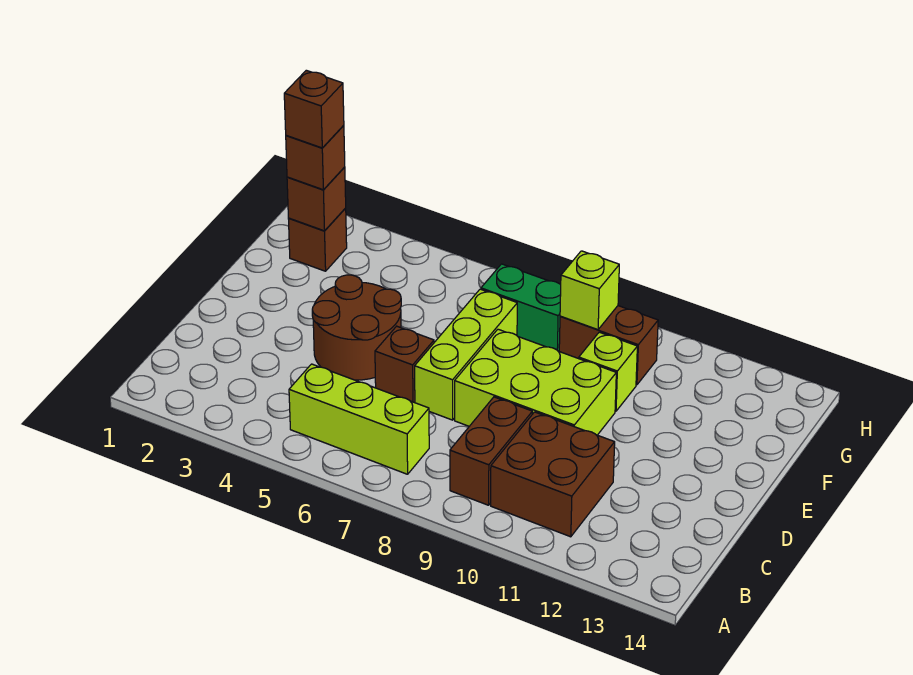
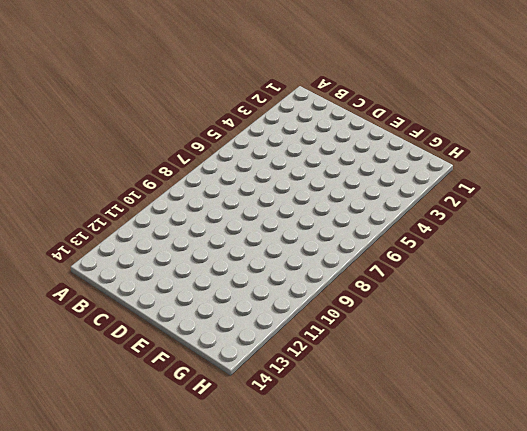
none -> lime 1x3 brick [289,364,429,474]
none -> brown 1x2 brick [450,397,532,505]
none -> brown 2x2 brick [491,412,615,537]

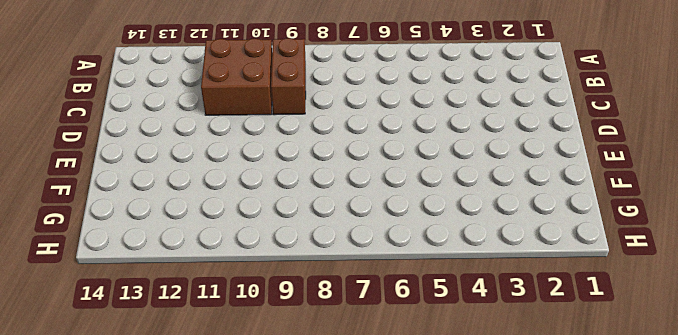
none -> lime 1x3 brick [289,364,429,474]
none -> brown 2x2 round brick [312,275,401,380]
none -> brown 1x1 brick [375,326,434,403]

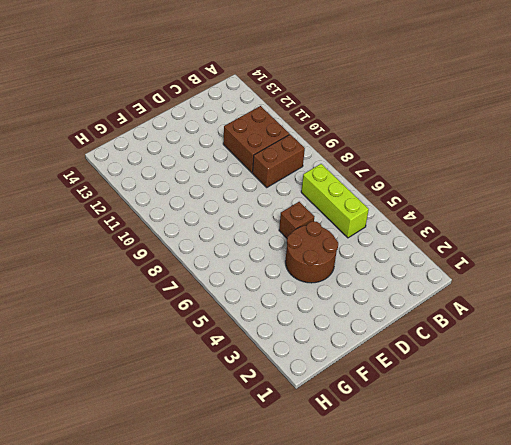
none -> lime 1x3 brick [415,289,517,420]
none -> lime 2x3 brick [455,329,616,435]
none -> lime 1x1 brick [579,332,637,411]

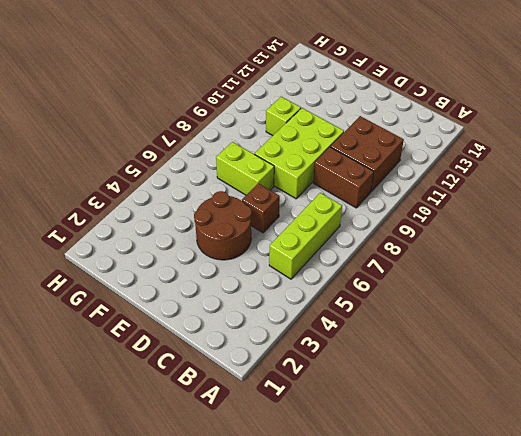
lime 1x2 brick [216,142,274,195] -> lime 1x3 brick [415,289,517,420]
none -> brown 1x1 brick [289,208,347,271]
none -> green 1x2 brick [481,264,561,351]
none -> brown 1x2 brick [559,306,658,385]

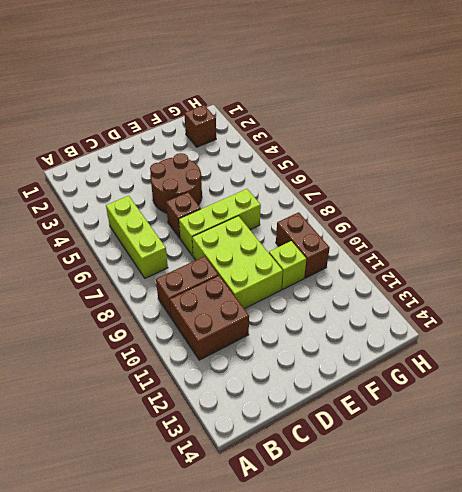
none -> green 1x2 brick [481,264,561,351]
none -> brown 1x1 brick [287,167,346,231]
none -> lime 1x1 brick [560,251,619,330]

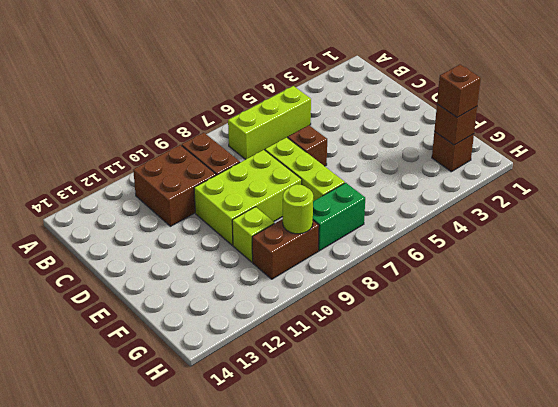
lime 1x1 round brick [283,184,313,234] -> lime 1x1 brick [560,251,619,330]
none -> brown 2x2 round brick [312,275,401,380]
none -> brown 1x1 brick [284,70,344,148]

